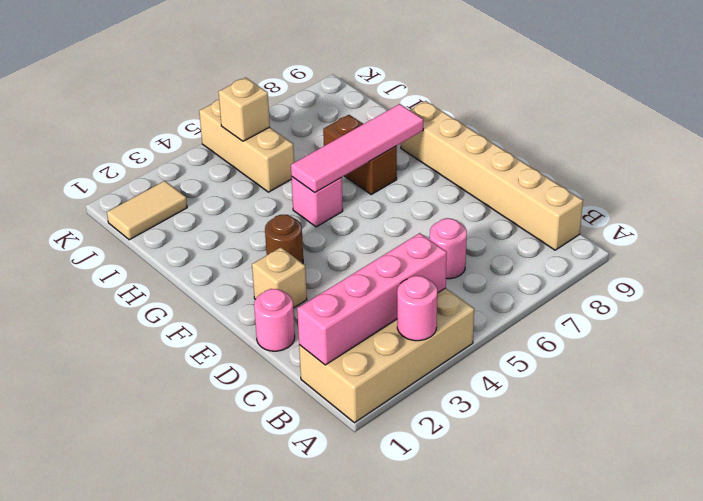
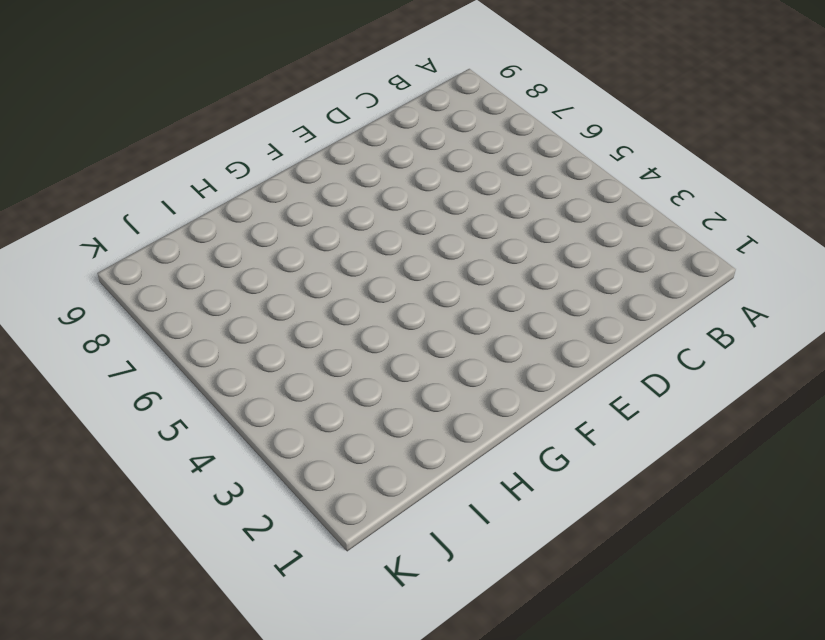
none -> tan 2x4 brick [299,288,474,423]
none -> tan 1x6 brick [401,101,583,250]
none -> pink 1x1 round brick [430,218,467,279]

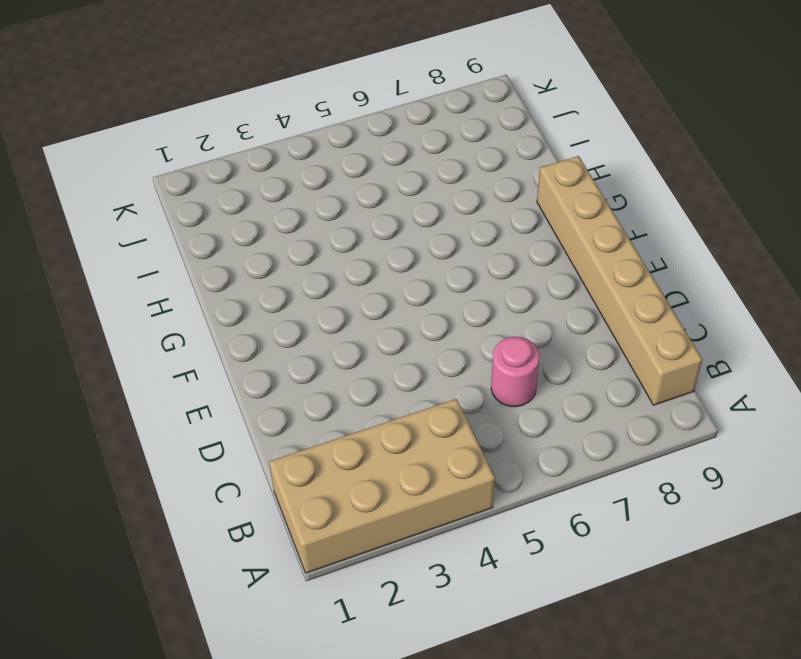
none -> pink 1x1 round brick [254,289,295,351]
none -> tan 1x1 brick [252,247,307,308]
none -> brown 1x1 round brick [265,215,303,263]

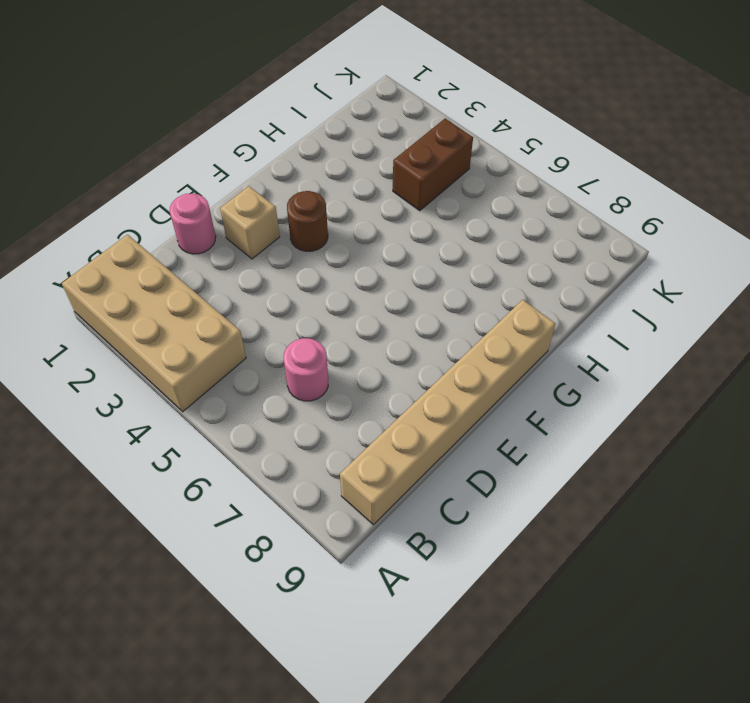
brown 1x2 brick [393,119,473,211] -> brown 1x2 brick moved to [323,115,397,194]
none -> pink 1x1 brick [292,177,343,227]
none -> tan 1x3 brick [199,100,294,192]
none -> tan 1x2 tile [107,181,187,240]

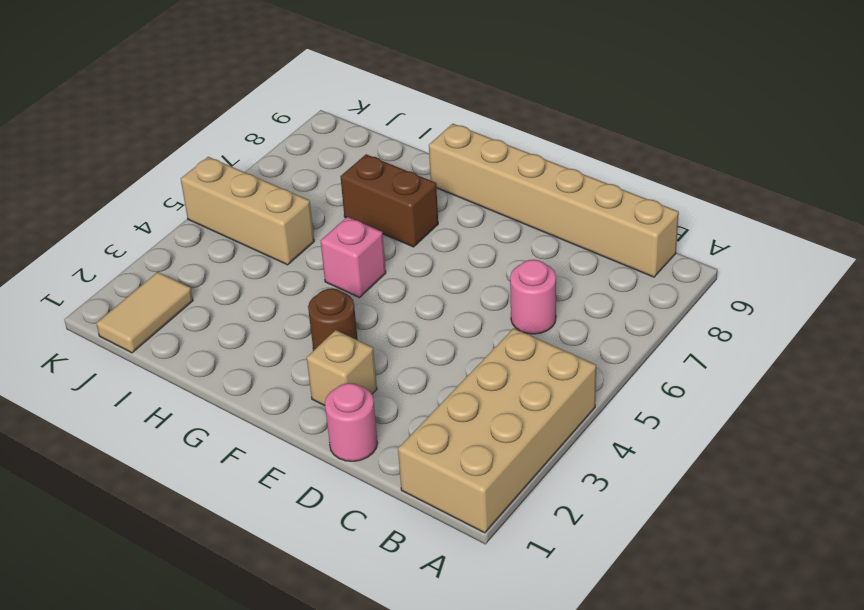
none -> pink 1x1 round brick [397,276,437,341]
none -> pink 1x4 brick [297,233,447,365]
none -> pink 1x4 tile [291,104,423,192]

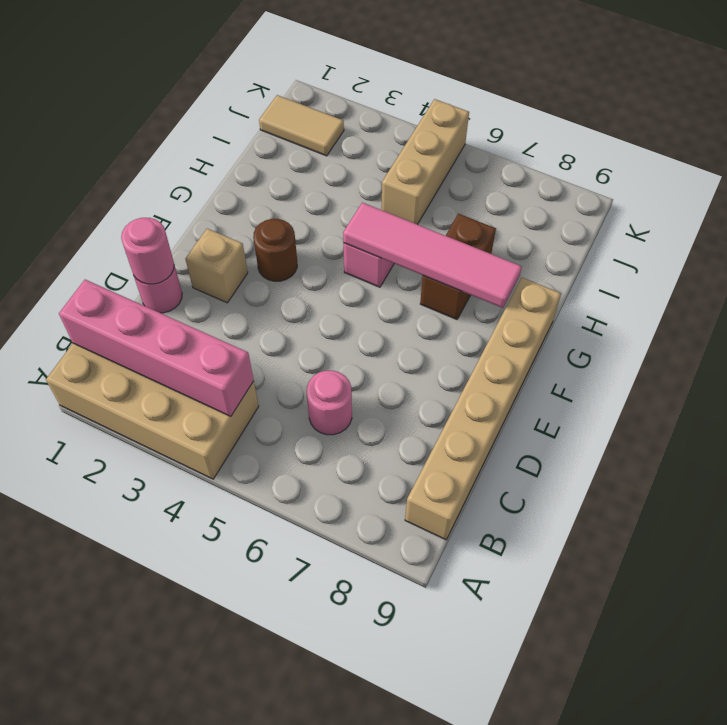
pink 1x1 round brick [121,218,174,284] -> pink 1x1 round brick moved to [397,276,437,341]
none -> tan 1x1 brick [219,77,270,141]

